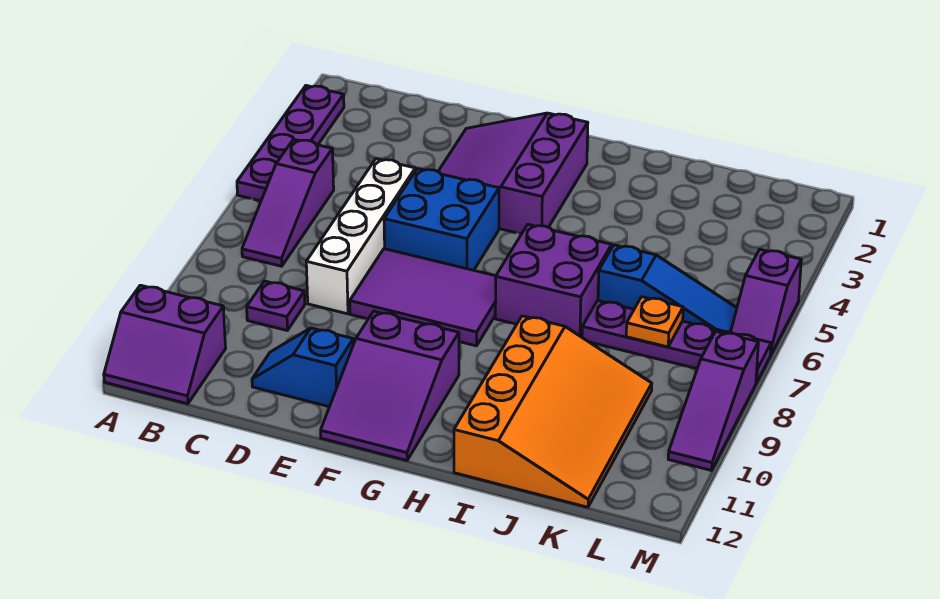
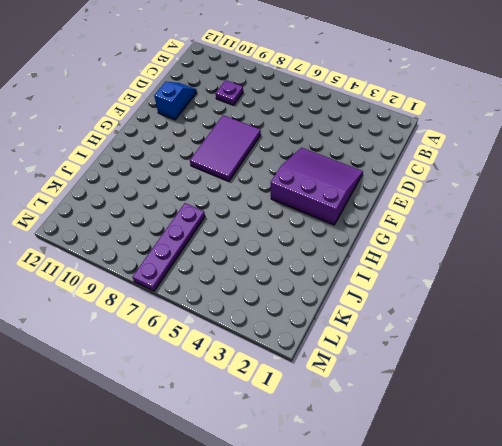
none -> purple 1x4 plate [237,86,344,201]
none -> purple 2x2 slope [104,285,226,404]
none -> purple 1x3 slope [242,139,334,266]

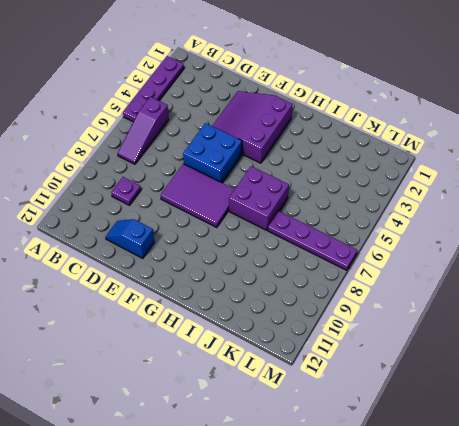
none -> purple 2x2 slope [104,285,226,404]
none -> white 1x4 brick [306,159,415,314]
none -> purple 2x3 slope [321,311,459,460]

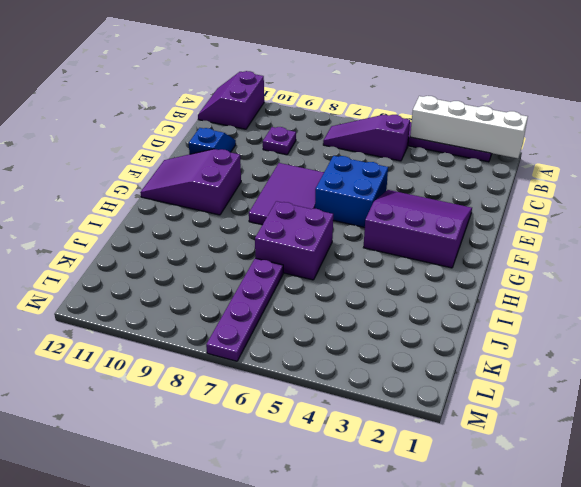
white 1x4 brick [410,96,528,158] -> white 1x4 brick moved to [306,159,415,314]
none -> orange 3x4 slope [454,316,652,507]
none -> blue 1x3 slope [598,245,737,332]
none -> purple 1x2 slope [730,249,801,355]

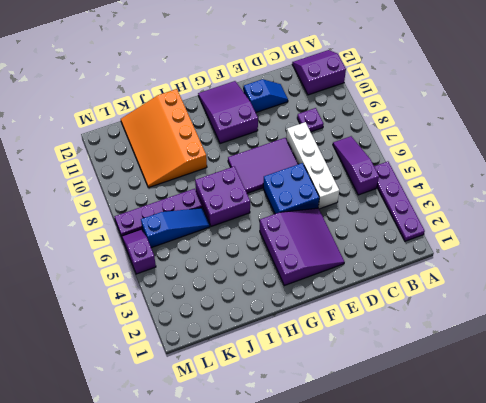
blue 1x3 slope [141,208,210,248] -> blue 1x3 slope turned to [598,245,737,332]
none -> purple 1x3 slope [668,332,758,470]
none -> orange 1x1 plate [626,297,683,347]

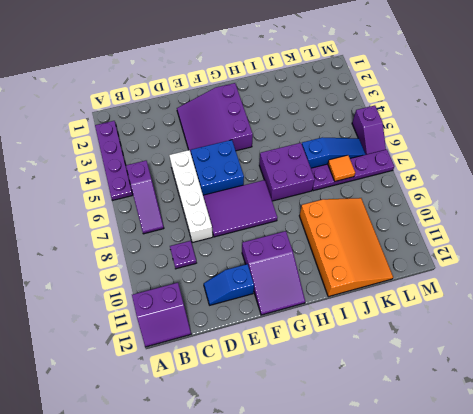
orange 1x1 tile [328,155,355,181] -> orange 1x1 plate [626,297,683,347]
none -> purple 1x3 slope [668,332,758,470]

